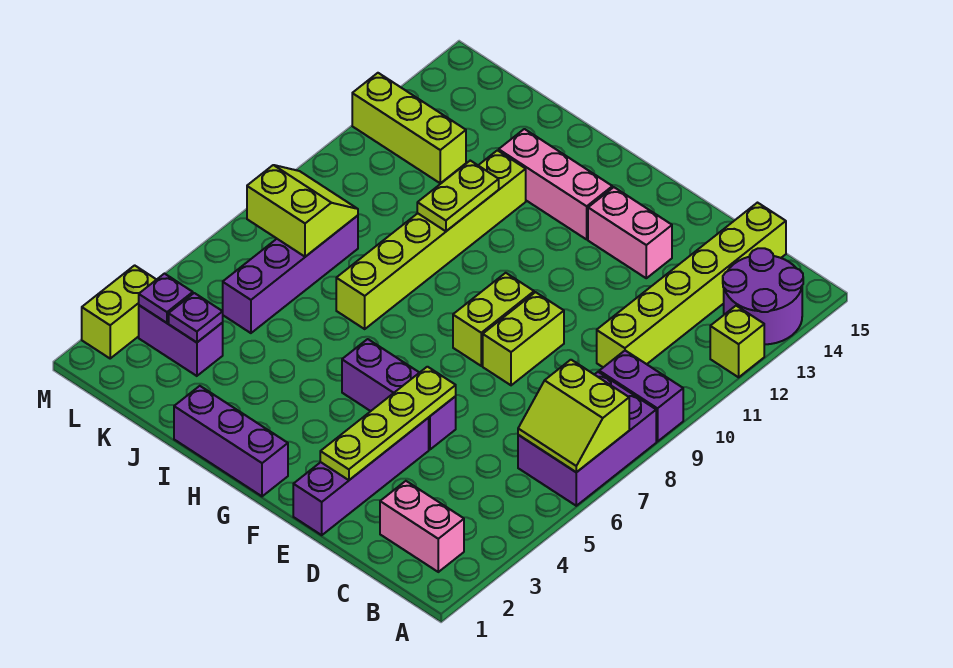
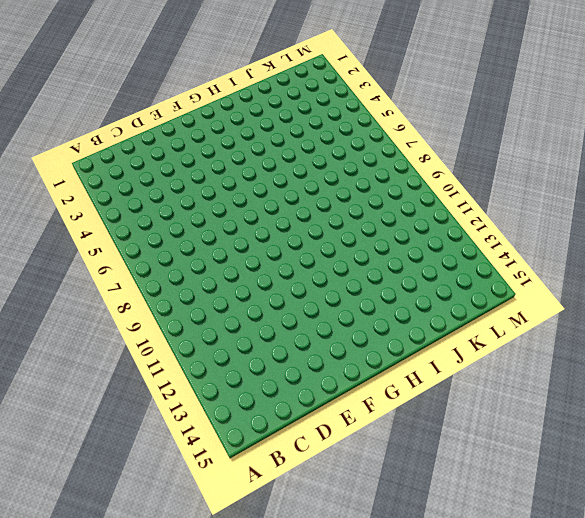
none -> purple 2x3 brick [518,372,656,506]
none -> purple 1x2 brick [599,351,683,442]
none -> lime 1x1 brick [710,306,764,377]

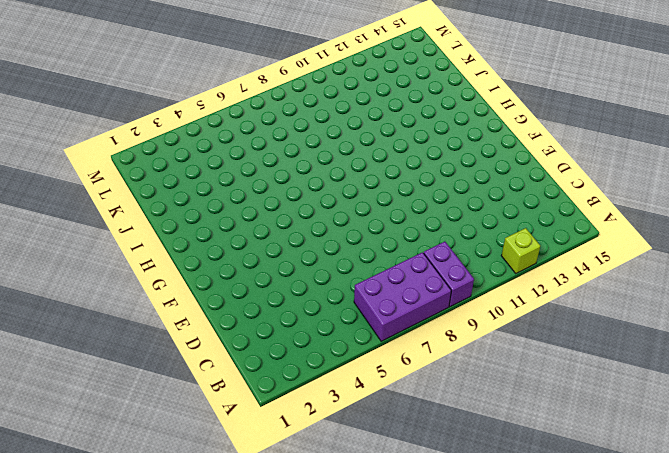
none -> purple 2x2 round brick [723,248,803,345]
none -> pink 1x2 brick [380,481,464,572]
none -> lime 1x6 brick [597,203,786,367]

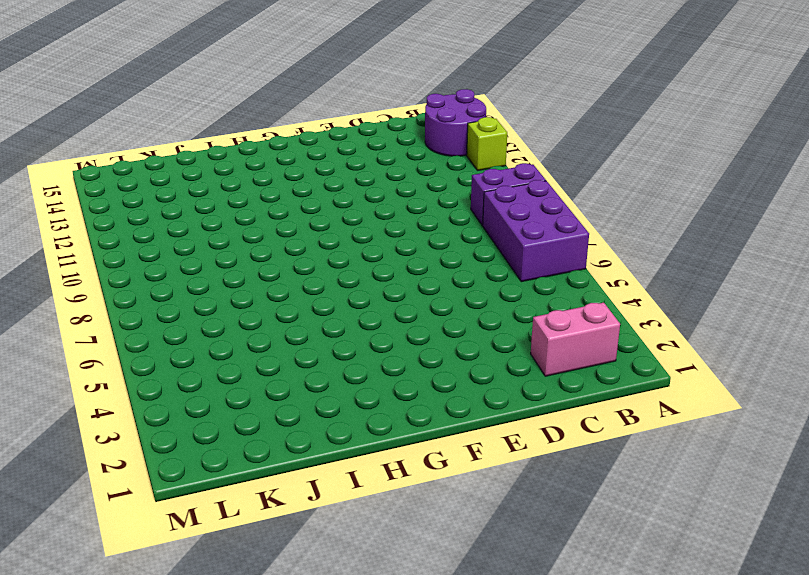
none -> lime 1x6 brick [597,203,786,367]
none -> purple 1x4 brick [293,418,429,535]
none -> purple 1x3 brick [342,339,456,450]

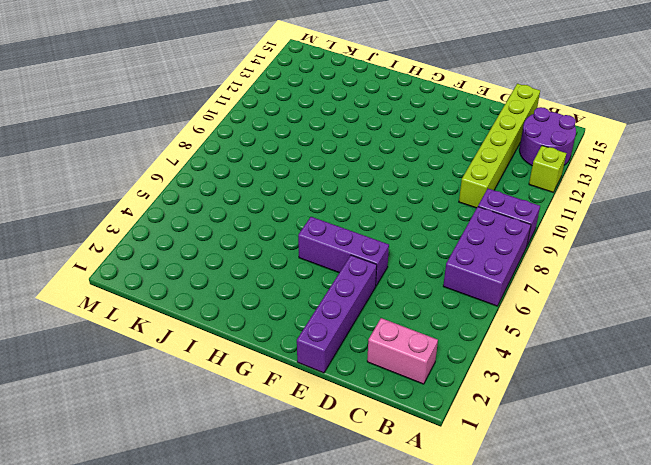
none -> lime 1x2 brick [483,292,564,385]
none -> pink 1x2 brick [588,187,672,278]
none -> lime 1x2 brick [453,273,534,366]

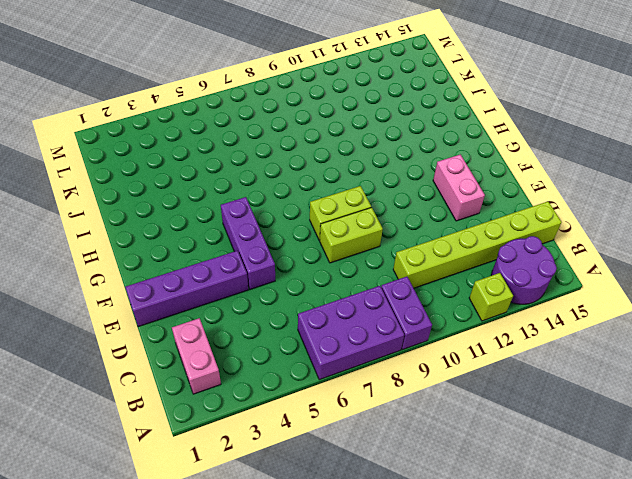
none -> purple 1x3 brick [174,386,288,496]
none -> pink 1x3 brick [499,129,612,239]
none -> lime 1x6 brick [336,150,526,329]

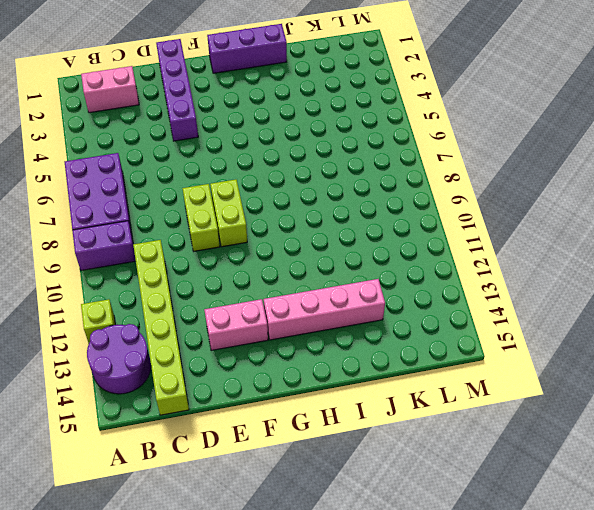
pink 1x4 brick [264,279,385,340] -> pink 1x3 brick [499,129,612,239]
none -> purple 1x3 brick [342,339,456,450]
none -> lime 1x6 brick [336,150,526,329]
none -> purple 1x2 brick [139,305,223,376]

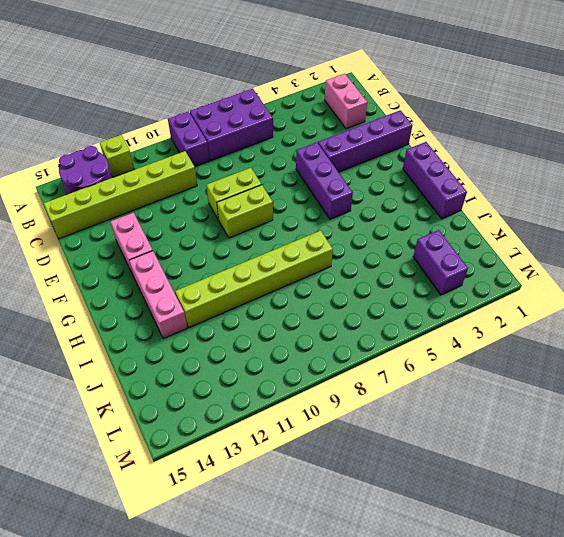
none -> purple 1x4 brick [223,216,358,333]
none -> lime 1x3 brick [352,73,466,183]
none -> lime 1x2 brick [82,265,157,358]

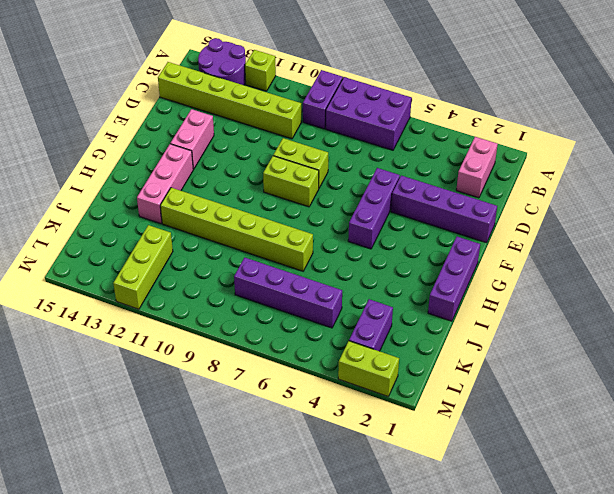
none -> lime 2x2 slope [518,360,629,472]
none -> lime 1x4 plate [320,367,456,480]
none -> lime 1x2 plate [417,161,499,231]

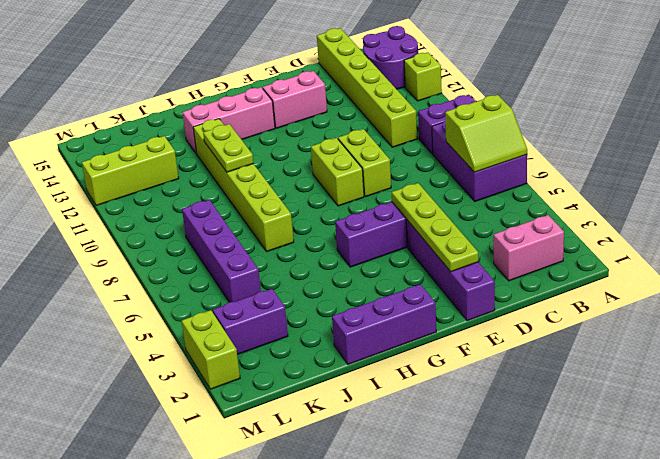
none -> purple 1x1 plate [169,293,223,342]
none -> lime 2x2 slope [247,165,358,257]
none -> purple 1x1 plate [139,274,193,323]

